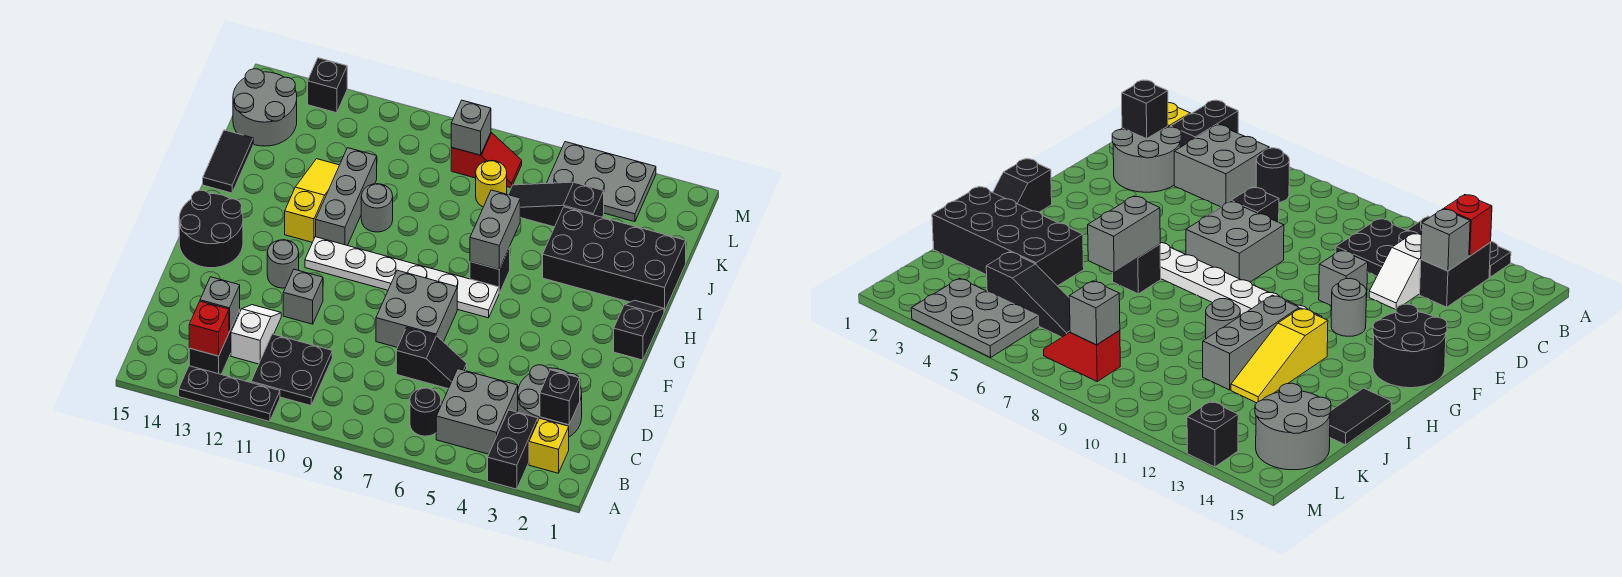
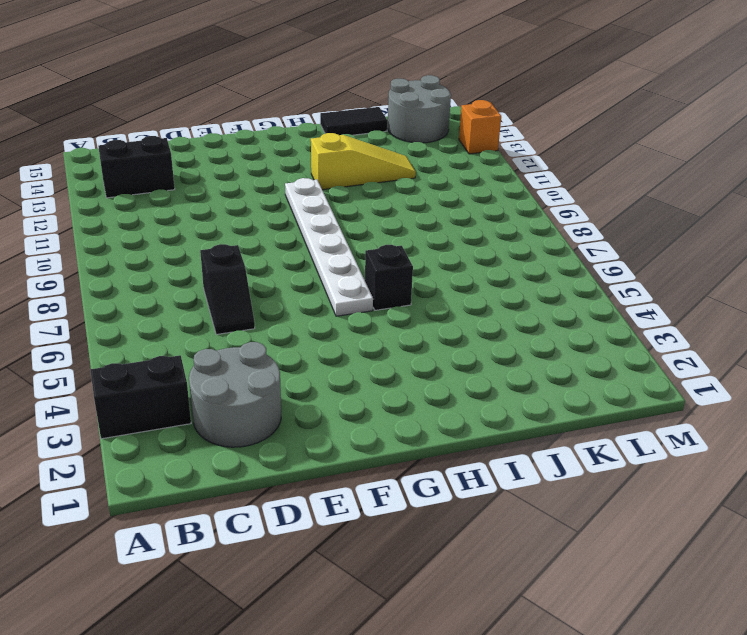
orange 1x1 brick [459,100,501,154] -> black 1x1 brick [308,58,347,113]
none -> black 1x3 plate [179,366,280,422]
none -> yellow 1x1 brick [529,418,569,473]
none -> grey 2x2 brick [436,369,518,454]
none -> black 1x1 round brick [410,388,441,436]

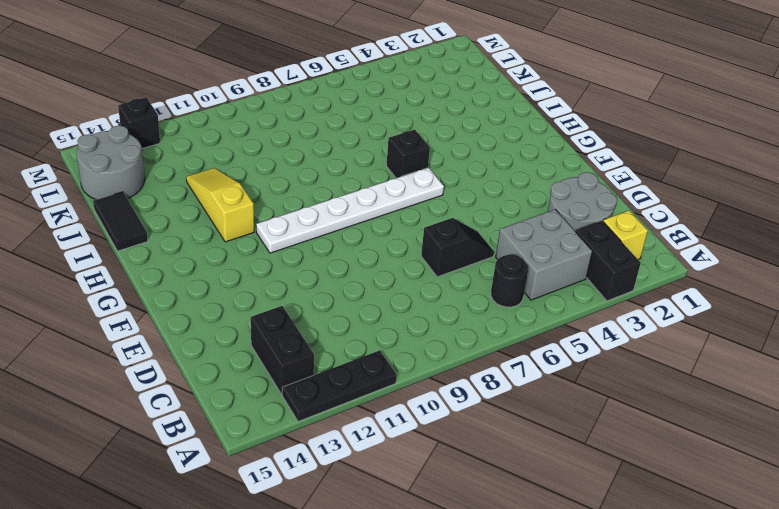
none -> black 2x2 plate [251,334,332,406]
none -> white 1x2 slope [231,305,281,364]
none -> grey 2x2 brick [376,270,457,347]
none -> grey 1x1 brick [283,269,323,324]

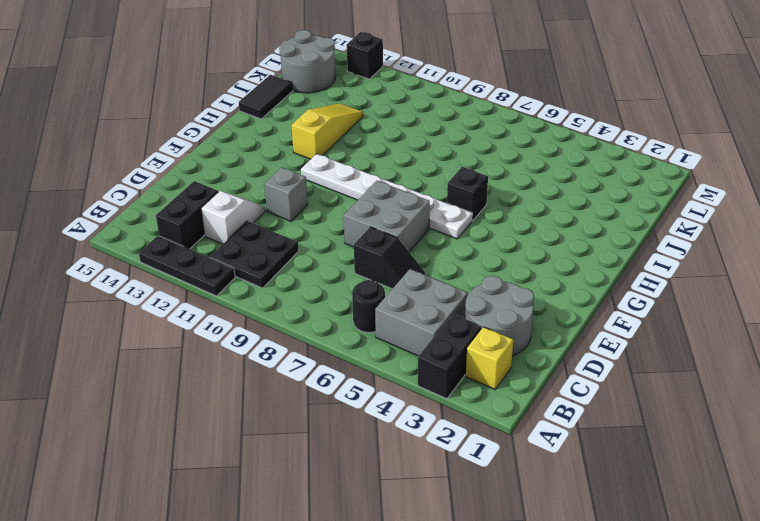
none -> grey 1x1 round brick [267,240,299,288]
none -> black 2x2 round brick [179,190,243,268]
none -> black 1x2 slope [614,300,664,360]
none -> grey 1x3 brick [316,148,377,245]

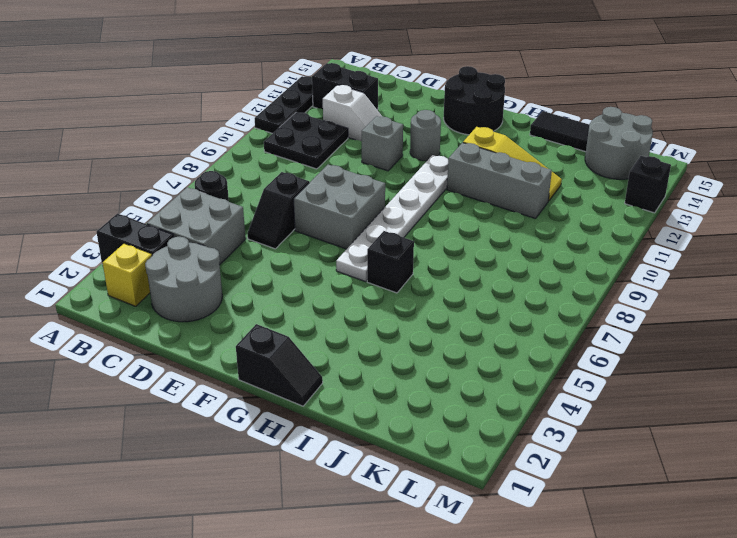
none -> black 2x4 brick [543,207,686,312]
none -> grey 1x1 round brick [361,184,393,232]
none -> black 1x3 slope [508,182,604,227]
none -> yellow 1x1 round brick [476,160,507,207]

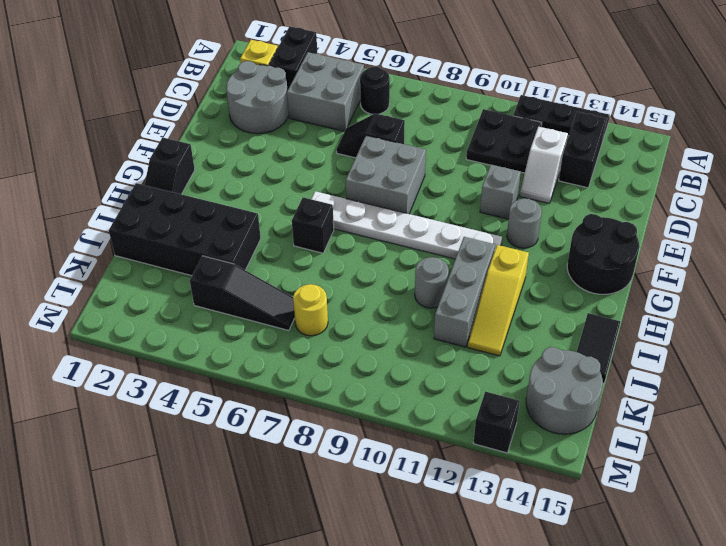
none -> grey 2x3 plate [547,142,656,222]
none -> red 1x2 slope [451,133,522,188]
none -> red 1x1 brick [189,301,229,356]
none -> black 1x1 brick [540,370,580,425]

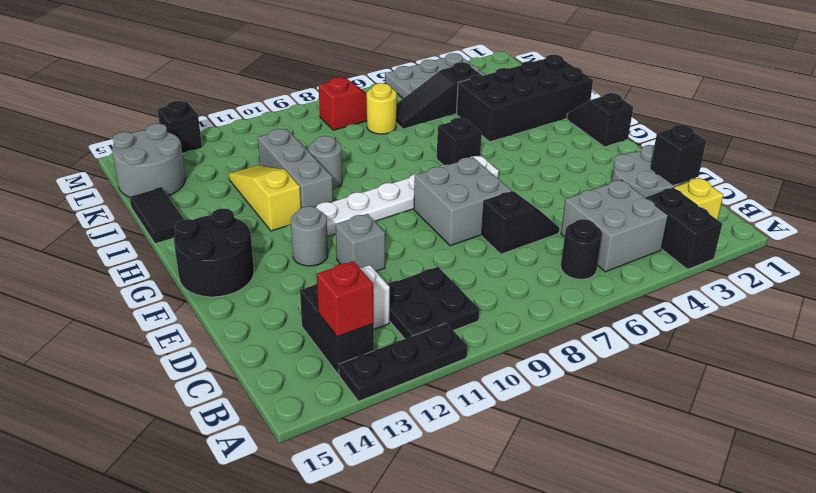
none -> grey 1x1 brick [200,277,240,332]
none -> grey 1x2 brick [470,190,520,269]
none -> grey 1x1 brick [451,100,491,155]

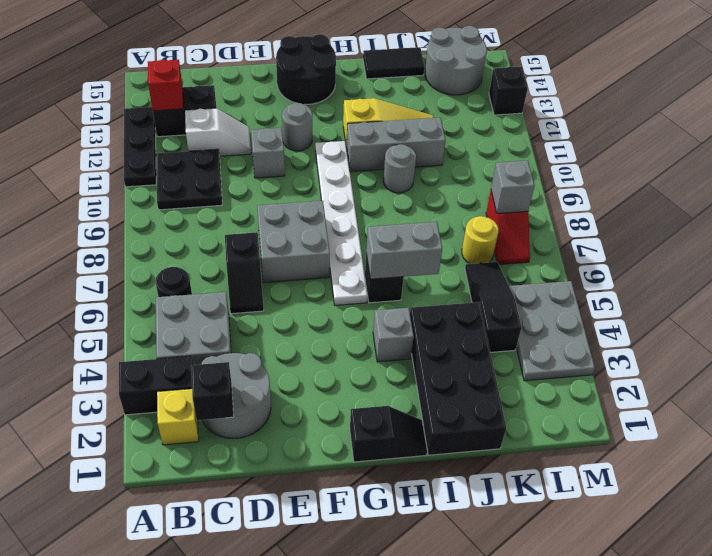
grey 1x1 brick [373,308,414,362] -> grey 1x1 brick moved to [200,277,240,332]

